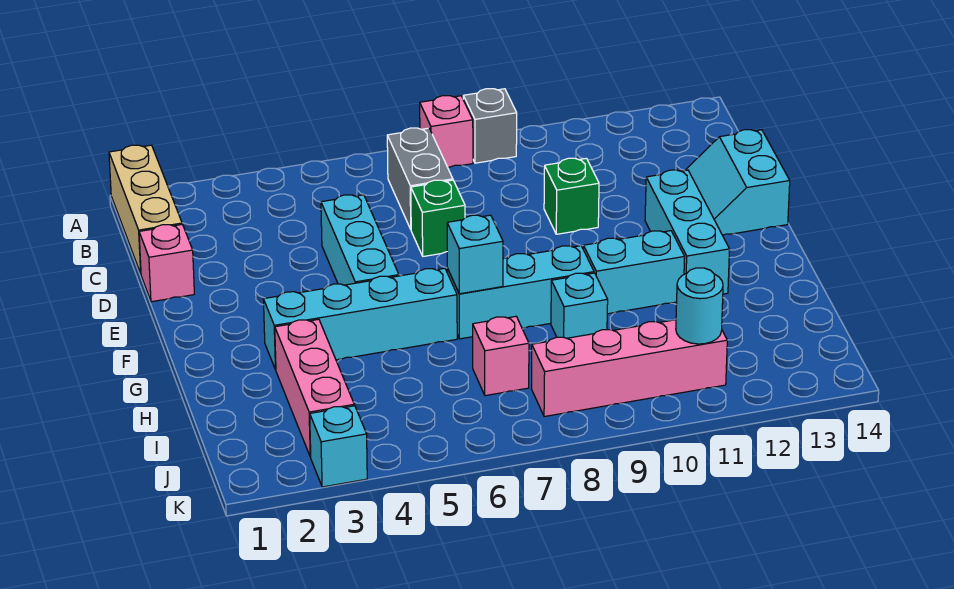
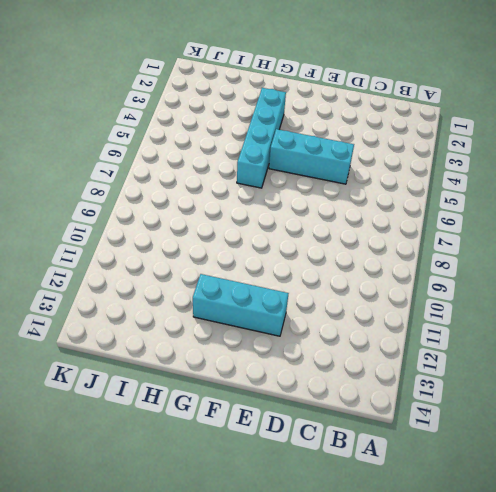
none -> tan 1x3 brick [109,145,182,274]
none -> pink 1x1 brick [420,96,473,168]
none -> grey 1x1 brick [463,89,517,163]

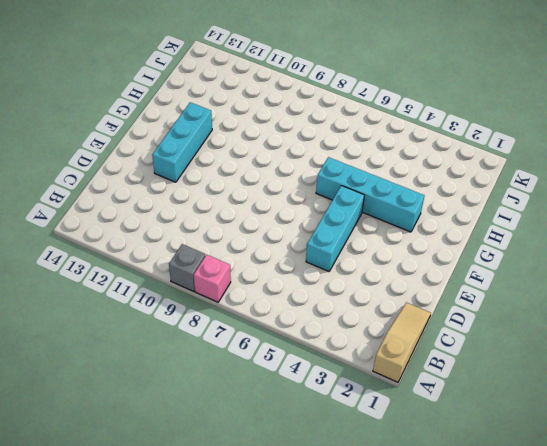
tan 1x3 slope [373,303,431,382] -> tan 1x3 brick [109,145,182,274]
none -> grey 1x2 brick [387,128,453,229]
none -> pink 1x1 brick [139,224,194,302]
none -> green 1x1 brick [411,180,465,256]

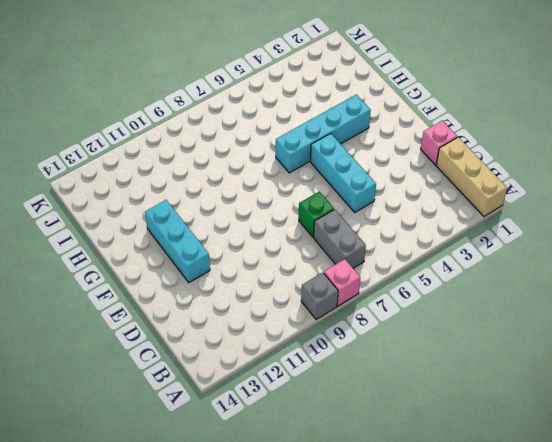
none -> green 1x1 brick [544,158,599,234]
none -> cyan 2x2 slope [686,130,790,235]
none -> cyan 1x3 brick [447,246,594,339]

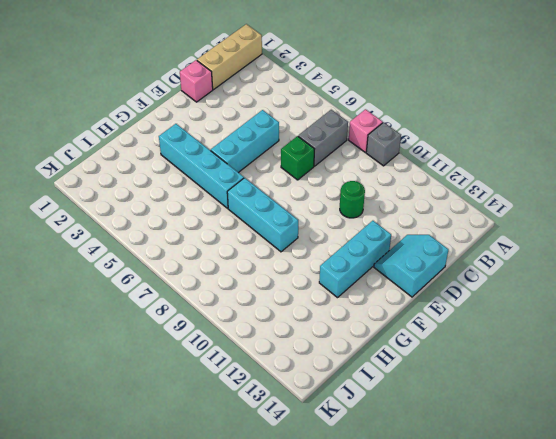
green 1x1 round brick [340,181,365,218] -> green 1x1 brick [544,158,599,234]
none -> cyan 1x2 brick [583,231,685,314]
none -> pink 1x3 brick [275,319,354,457]
none -> cyan 1x1 brick [551,273,608,338]

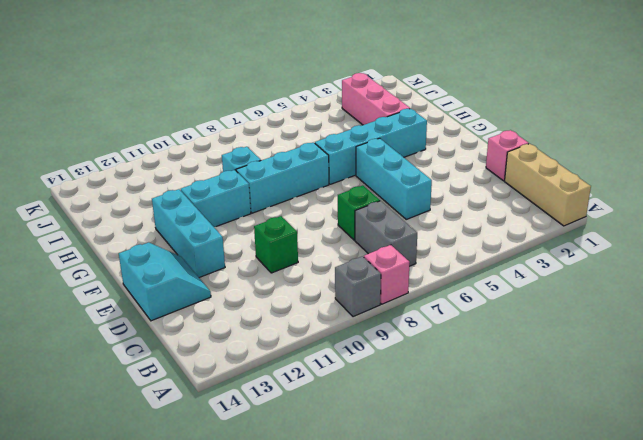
none -> pink 1x1 brick [473,316,529,396]
none -> pink 1x4 brick [531,320,727,417]
none -> cyan 1x1 brick [310,406,367,487]

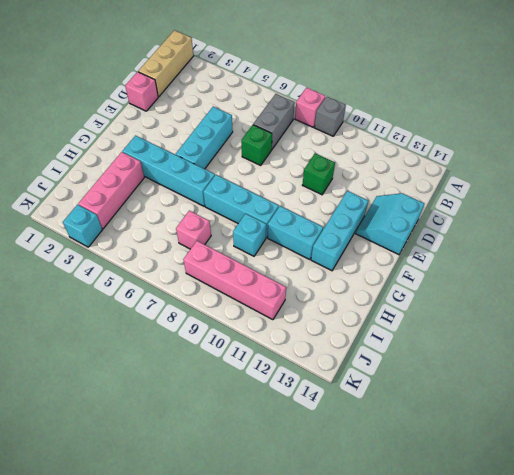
none -> cyan 1x1 brick [447,215,503,294]
none -> cyan 1x1 round brick [676,268,723,344]

